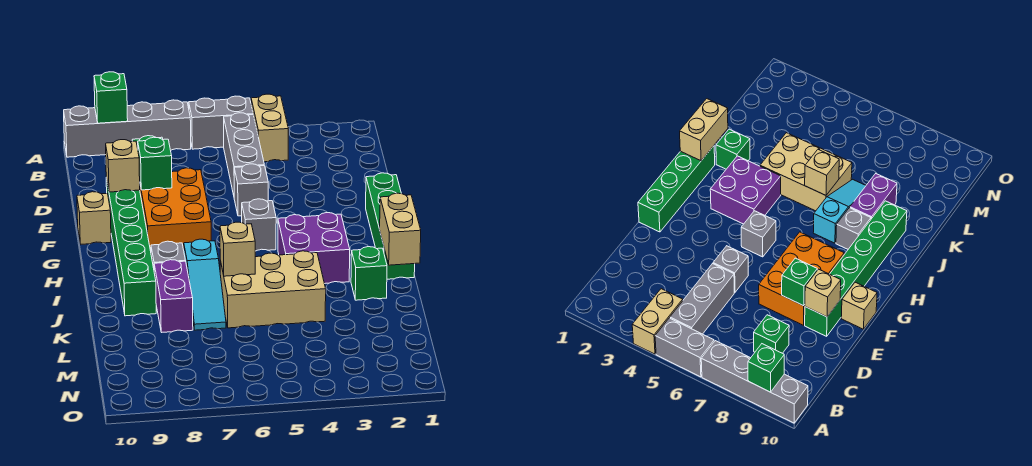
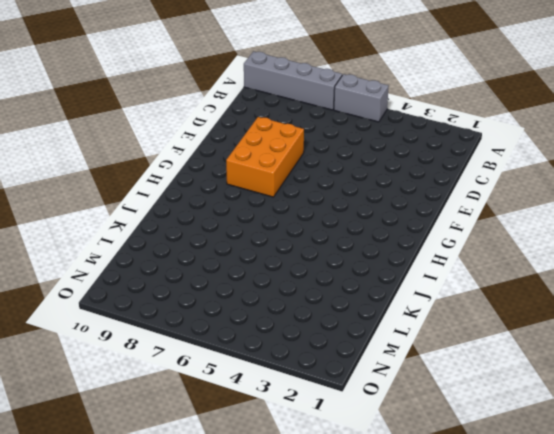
none -> tan 1x2 brick [251,94,288,162]
none -> grey 1x3 brick [224,113,264,195]
none -> green 1x1 brick [754,315,789,353]

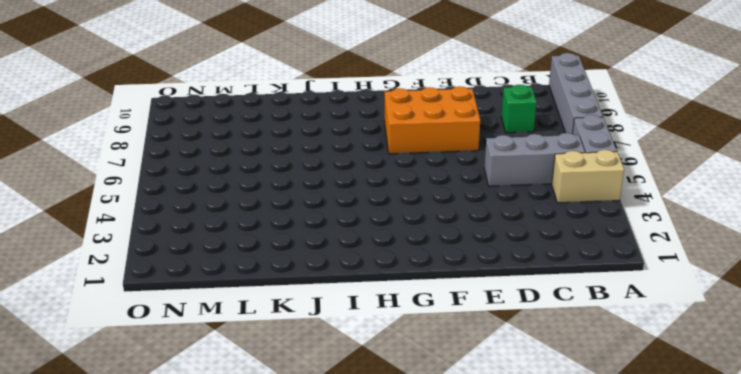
none -> grey 1x1 brick [234,164,268,216]
none -> green 1x6 brick [106,178,156,316]
none -> green 1x4 brick [366,173,415,279]

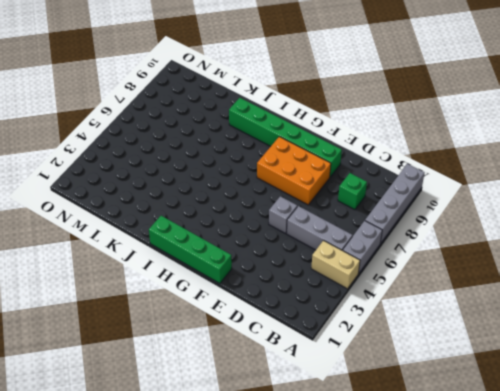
none -> tan 1x1 brick [77,192,111,244]
none -> grey 1x1 brick [242,199,276,251]
none -> purple 2x2 brick [278,213,350,284]

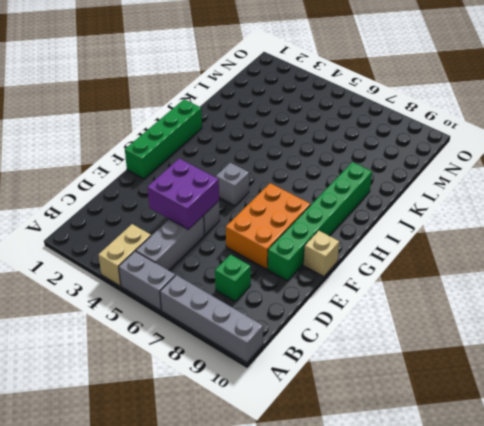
purple 2x2 brick [148,158,219,230] -> purple 2x2 brick moved to [278,213,350,284]
none -> cyan 1x3 slope [184,239,226,330]
none -> grey 1x1 brick [151,241,186,268]
none -> green 1x1 brick [351,247,387,300]

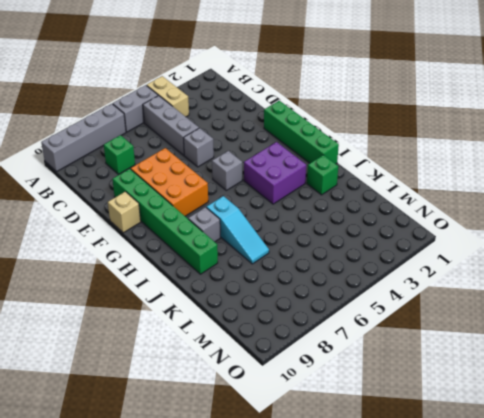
none -> tan 2x3 brick [220,251,326,328]
none -> purple 1x2 brick [154,260,193,332]
none -> green 1x1 brick [94,72,128,123]

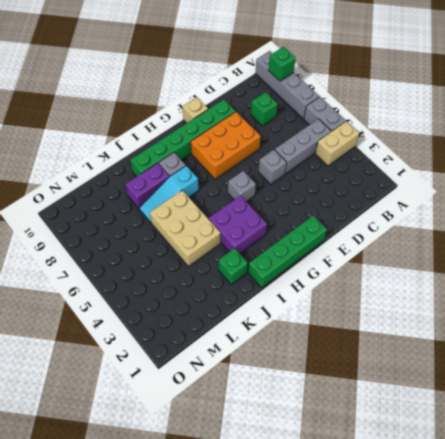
none -> green 1x1 brick [138,137,172,190]
none -> tan 1x1 brick [106,140,140,192]
none -> tan 1x2 brick [380,193,421,265]

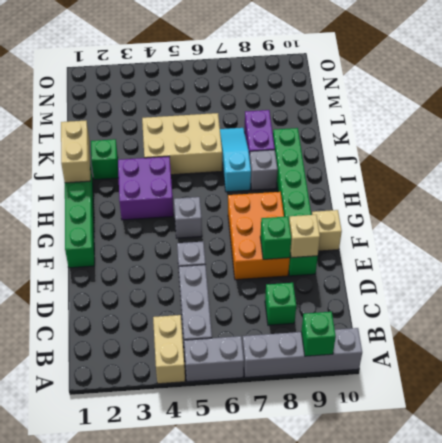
none -> tan 1x1 brick [220,222,255,276]

